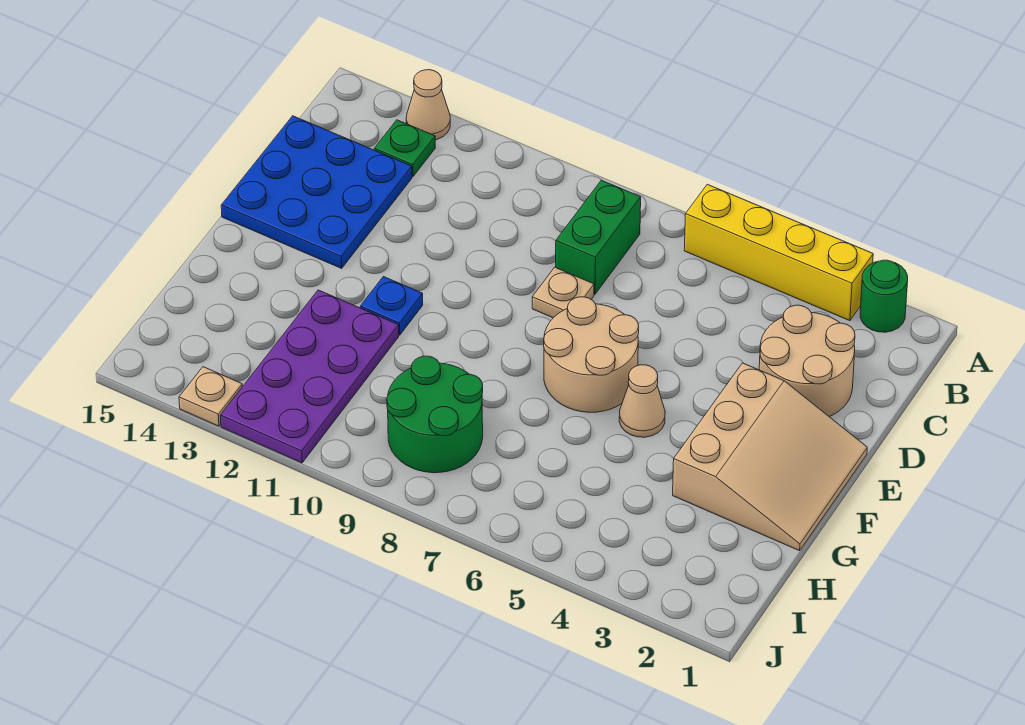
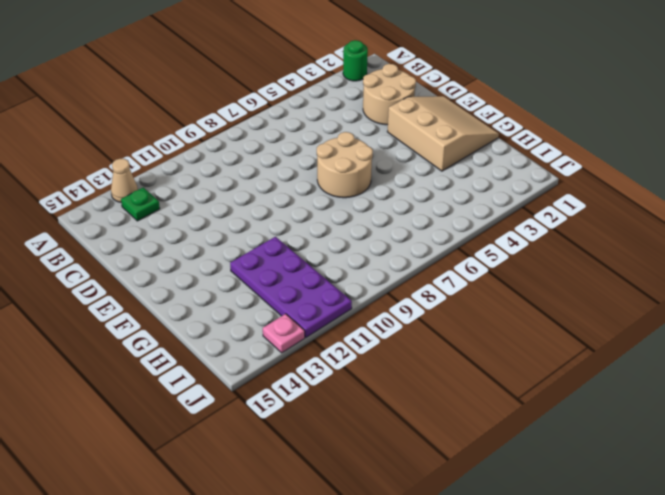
pink 1x1 plate [263,314,305,353] -> tan 1x1 plate [179,367,242,426]
none -> yellow 1x4 brick [684,184,873,321]
none -> green 1x2 brick [556,180,641,294]
none -> blue 3x3 plate [221,116,412,268]

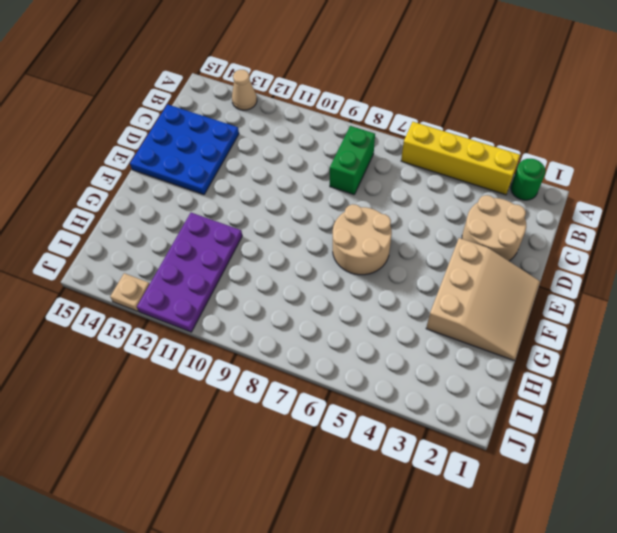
none -> green 1x1 plate [374,120,435,177]
none -> tan 1x1 plate [532,267,594,318]
none -> tan 1x1 cone [619,365,665,437]

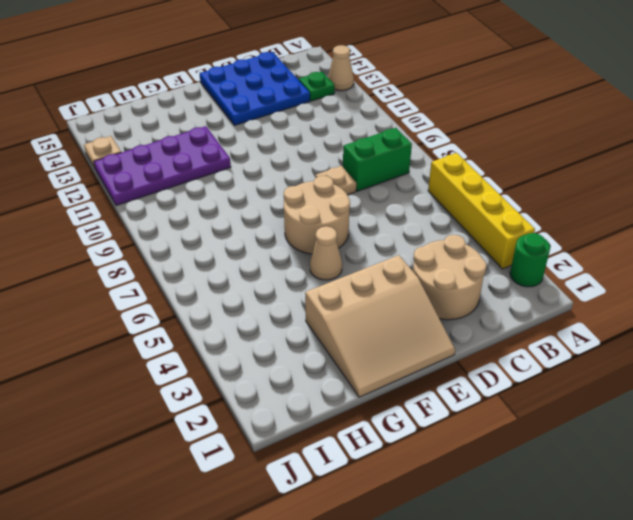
none -> blue 1x1 plate [360,277,423,335]
none -> green 2x2 round brick [387,356,483,473]

